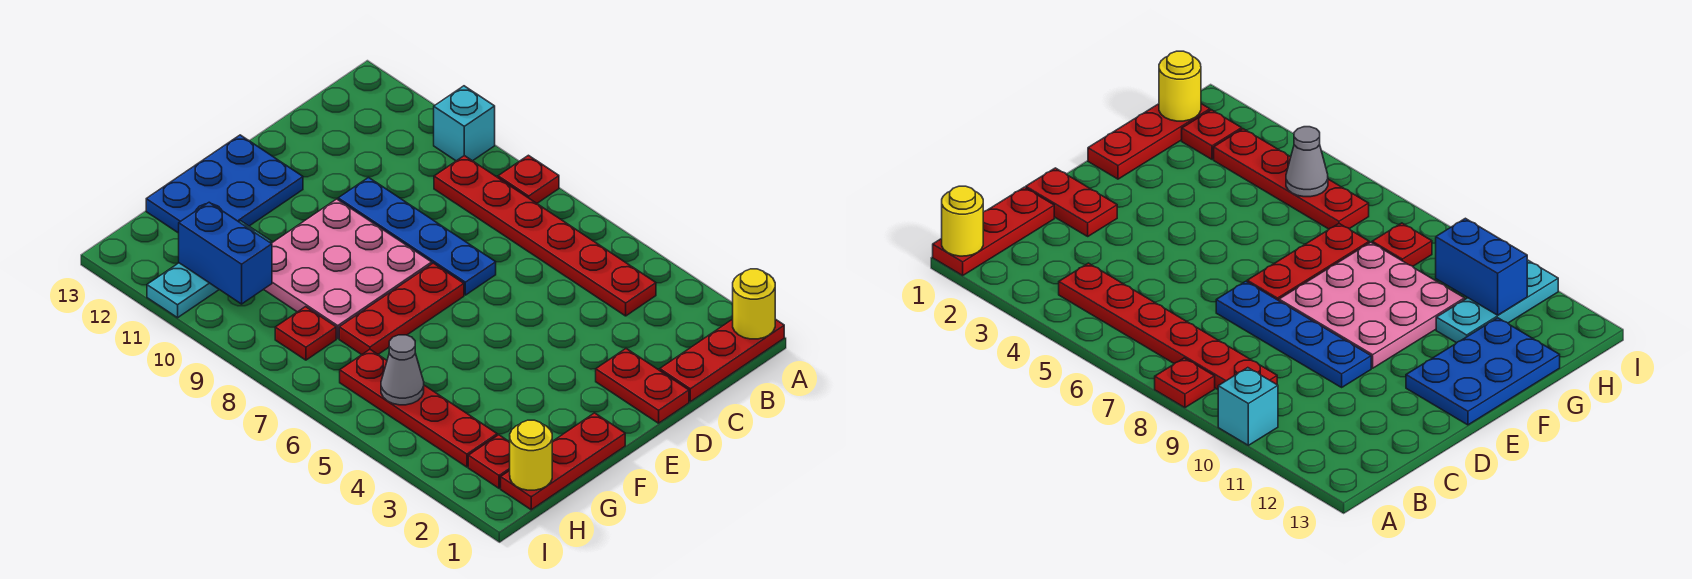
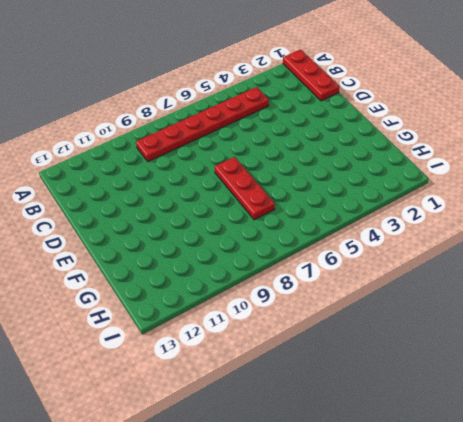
none -> red 1x1 plate [498,155,559,203]
none -> cyan 1x1 brick [434,86,495,161]
none -> red 1x2 plate [596,349,689,423]

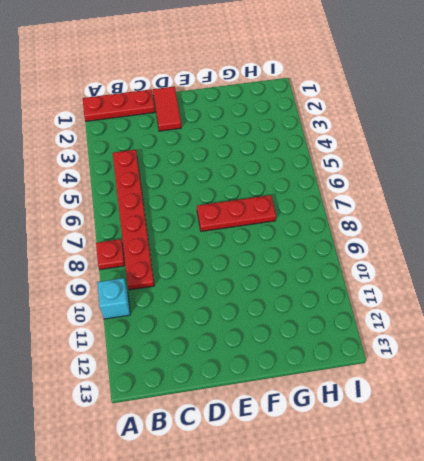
red 1x2 tile [153,86,181,131] -> red 1x2 plate [596,349,689,423]
none -> blue 1x4 plate [338,178,496,295]
none -> pink 3x3 plate [263,199,432,338]
none -> blue 2x3 plate [146,135,303,233]

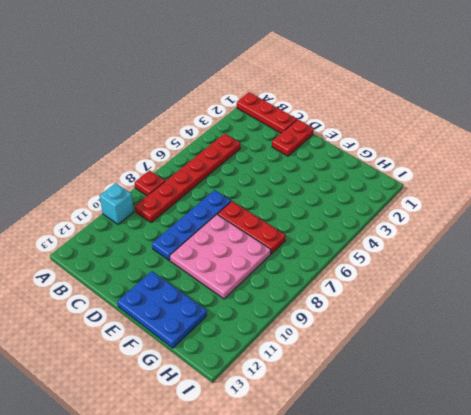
none -> red 1x3 plate [501,413,625,510]
none -> cyan 1x3 plate [147,221,272,318]
none -> red 1x1 plate [468,435,510,488]

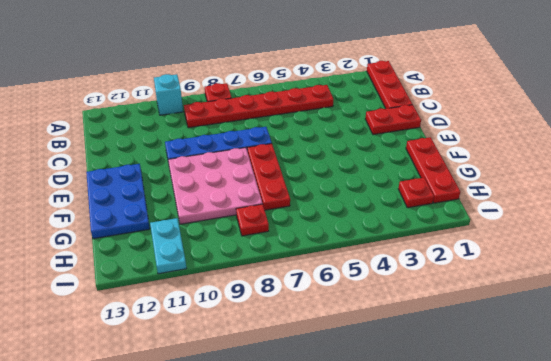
cyan 1x2 plate [150,218,186,274] -> cyan 1x3 plate [147,221,272,318]
none -> red 1x4 plate [340,350,497,467]
none -> yellow 1x1 round brick [733,269,775,339]
none -> yellow 1x1 round brick [510,420,552,490]

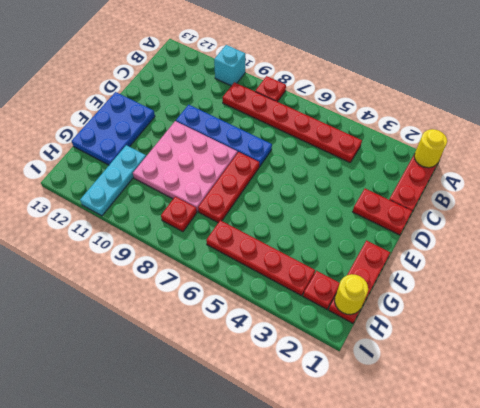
none -> grey 1x1 cone [381,335,424,405]
none -> blue 1x2 brick [179,202,272,304]

